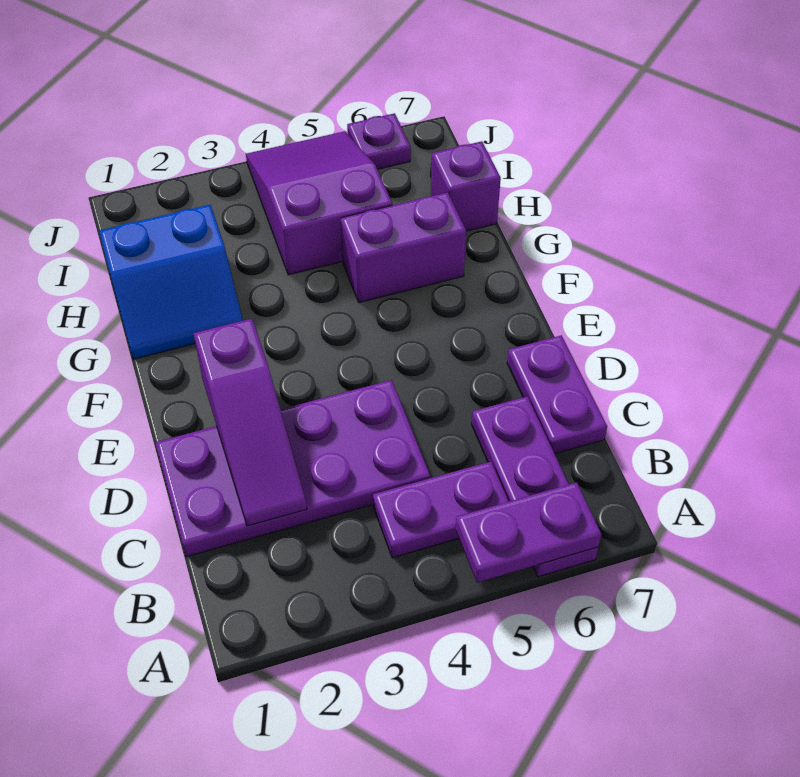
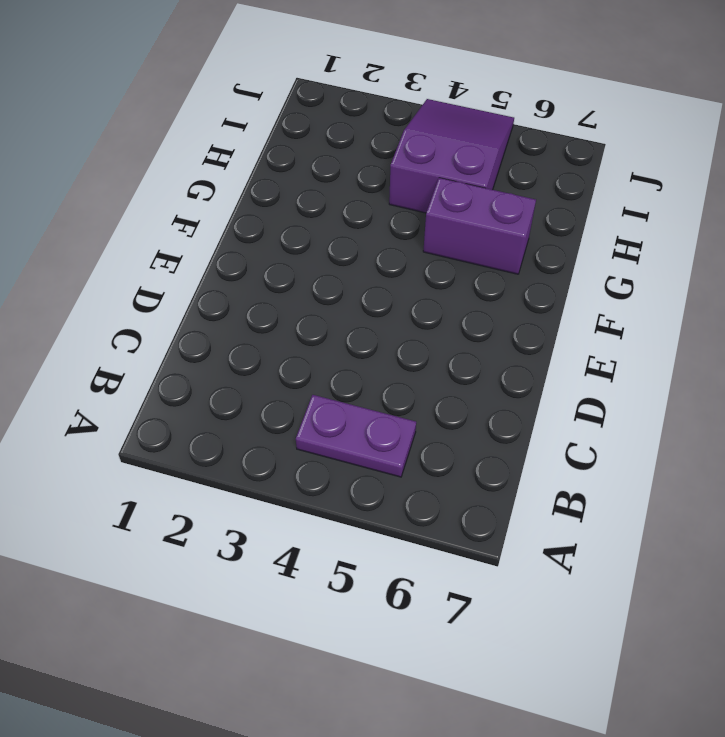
none -> purple 1x3 plate [472,396,598,577]
none -> purple 2x4 plate [155,380,430,557]

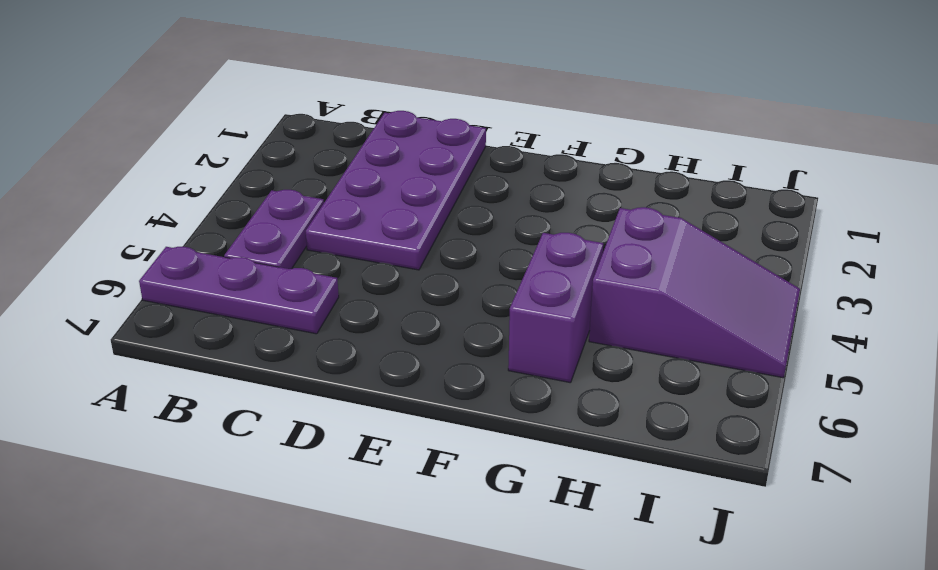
none -> purple 1x2 plate [507,335,607,454]
none -> blue 2x2 slope [99,205,243,359]

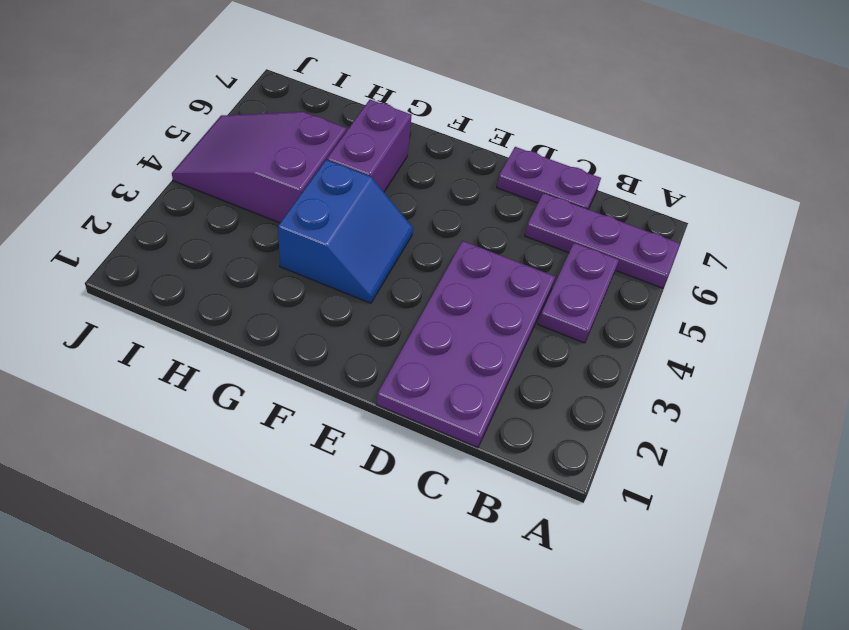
blue 2x2 slope [278,160,413,303] -> blue 2x2 slope moved to [99,205,243,359]
none -> purple 1x1 brick [431,141,501,231]
none -> purple 1x1 plate [347,113,411,169]

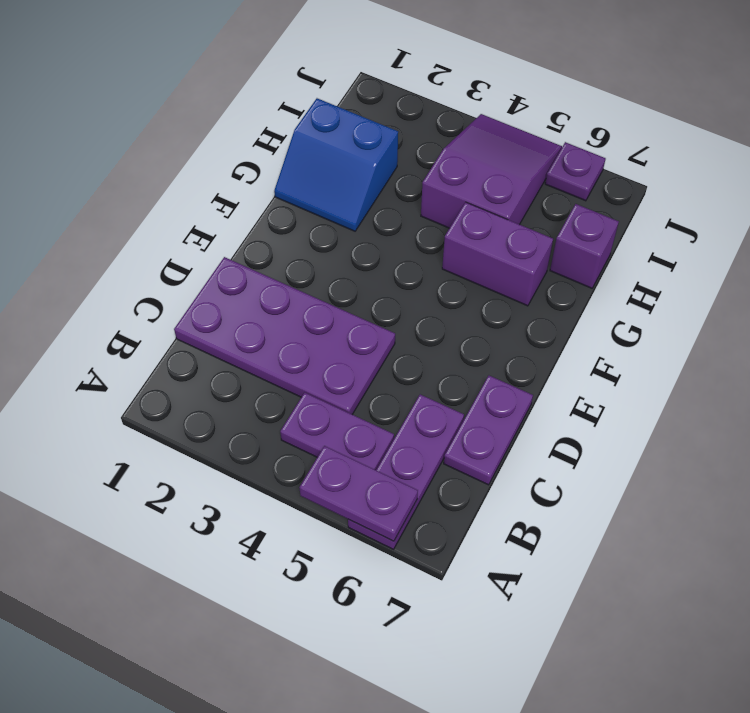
none -> purple 1x3 slope [194,319,307,526]

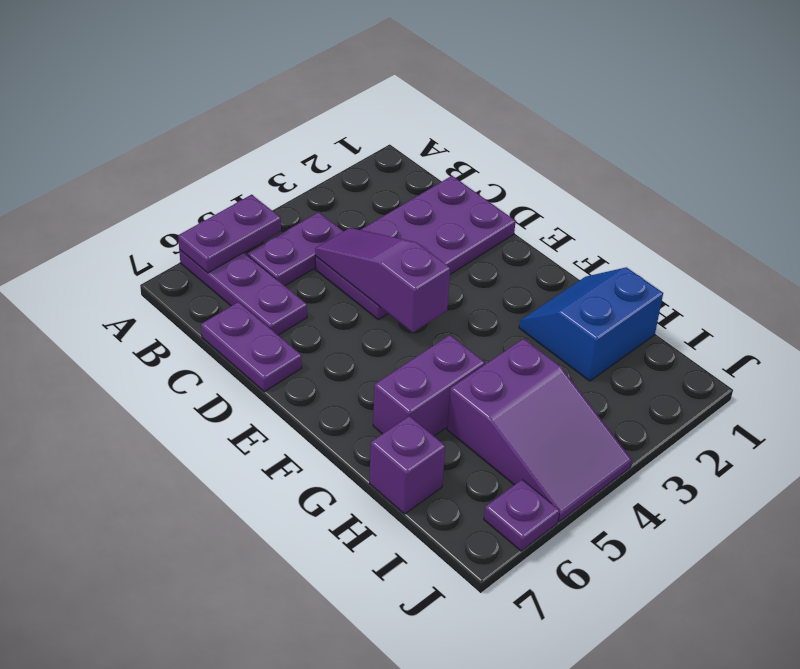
purple 1x3 slope [315,228,450,332] -> purple 1x3 slope moved to [194,319,307,526]

